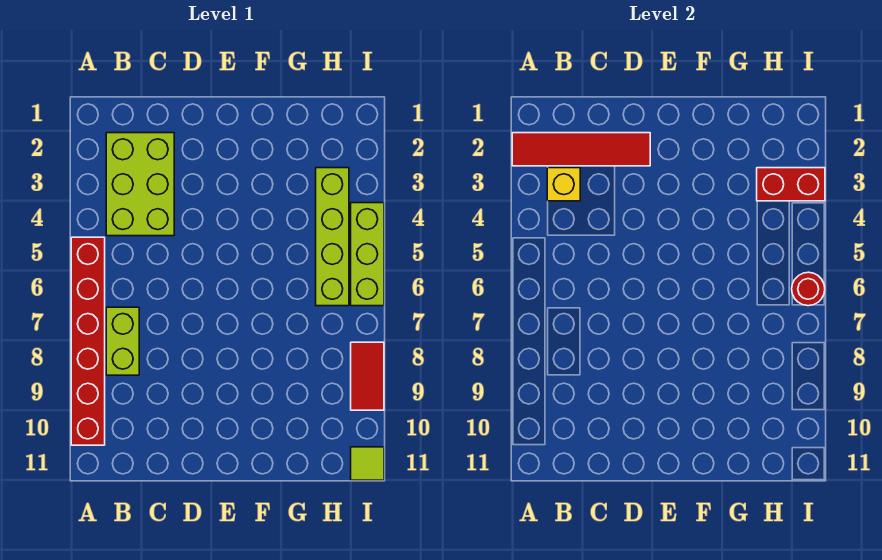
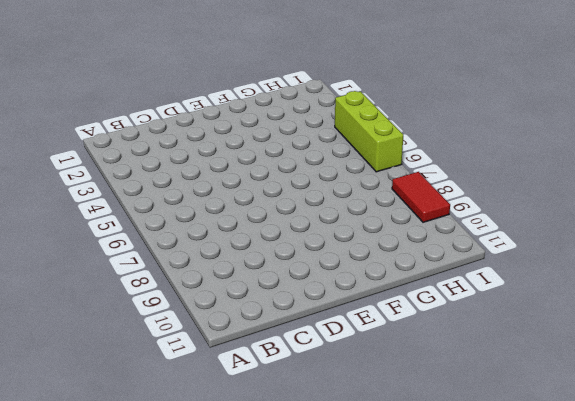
none -> red 1x6 brick [71,237,105,445]
none -> lime 2x3 brick [106,133,174,236]

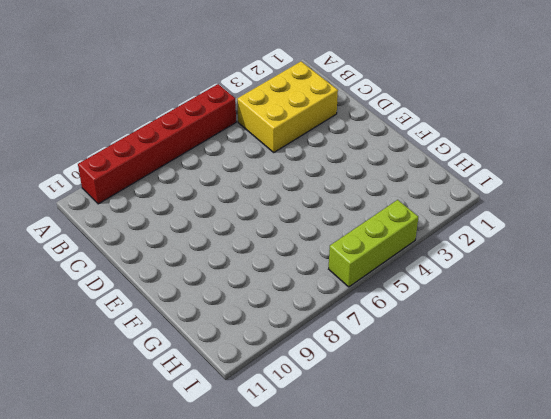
yellow 2x3 brick [237,61,338,152] -> lime 2x3 brick [106,133,174,236]
none -> lime 1x2 brick [106,307,139,375]
none -> lime 1x4 brick [316,168,349,306]

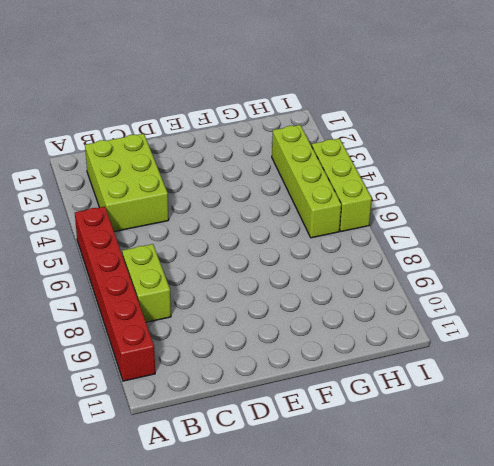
none -> red 1x2 tile [351,342,384,410]
none -> lime 1x1 tile [351,447,384,480]

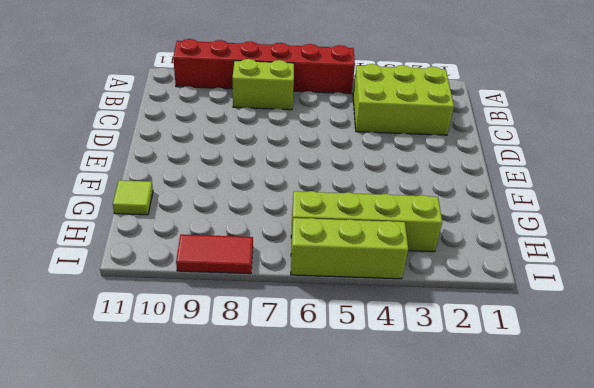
lime 1x1 tile [113,180,153,215] -> lime 1x1 tile moved to [351,447,384,480]
none -> red 1x4 tile [512,133,650,166]
none -> yellow 1x1 brick [547,168,580,201]

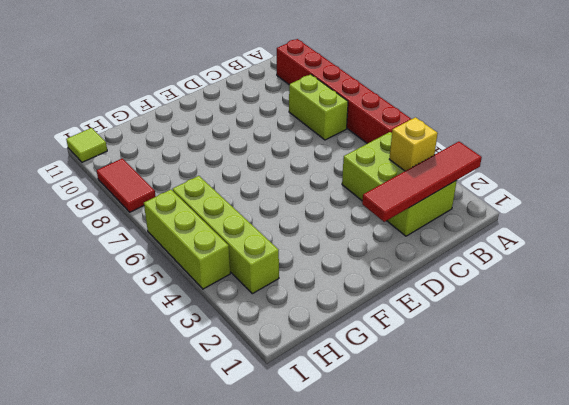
none -> red 1x2 brick [757,168,825,201]
none -> red 1x1 round brick [792,272,825,306]

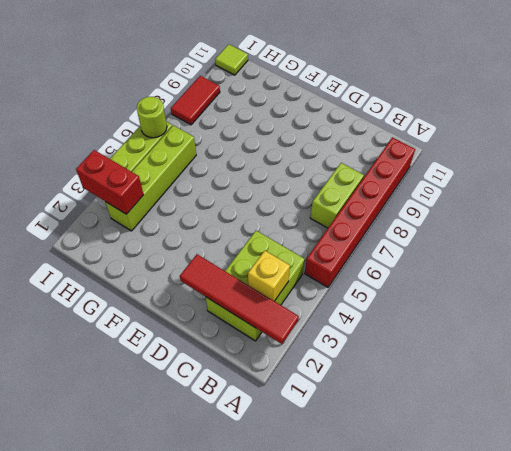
lime 1x1 round brick [137,97,167,138] -> red 1x1 round brick [792,272,825,306]

